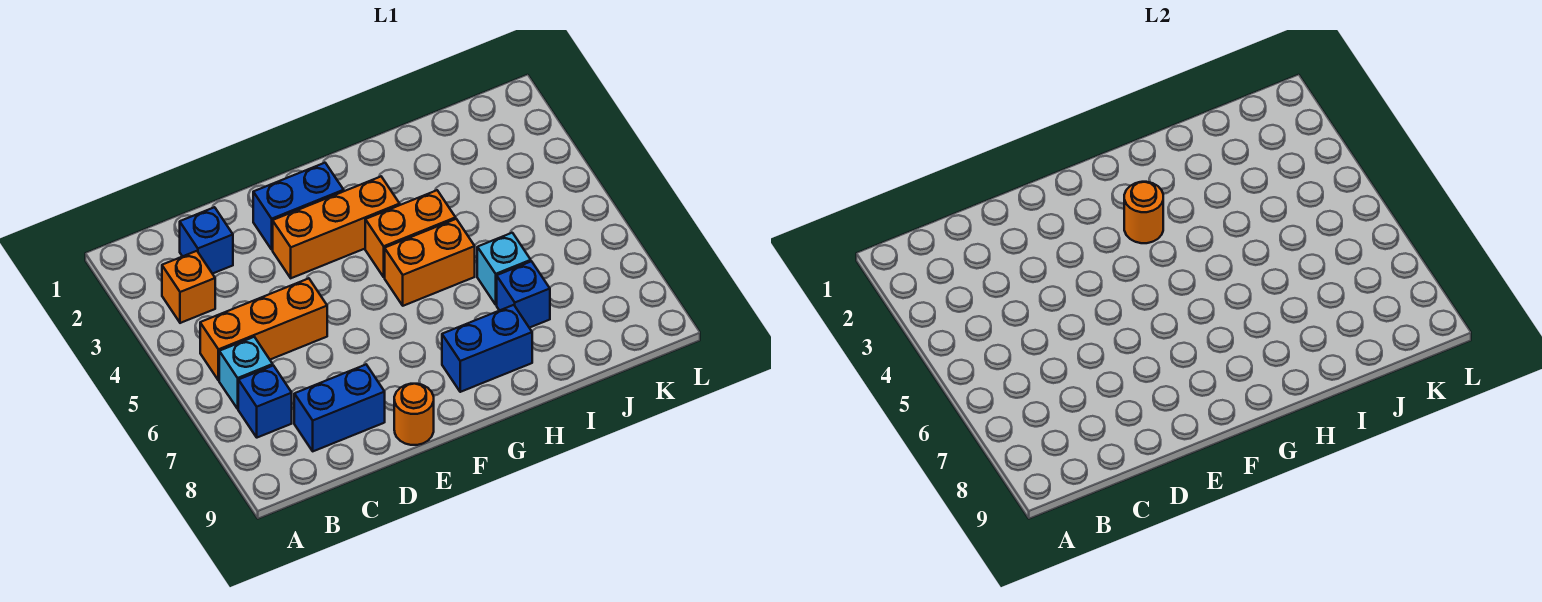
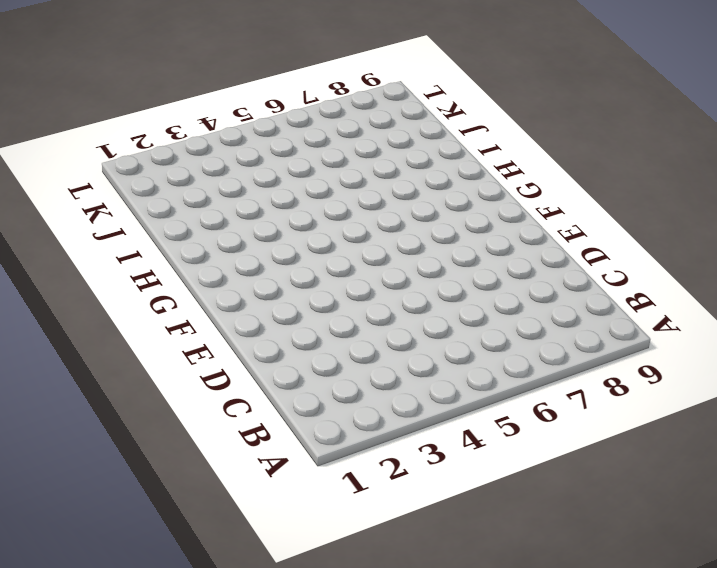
none -> orange 1x1 brick [162,251,215,323]
none -> orange 1x3 brick [200,278,327,380]
none -> cyan 1x1 brick [219,337,273,409]

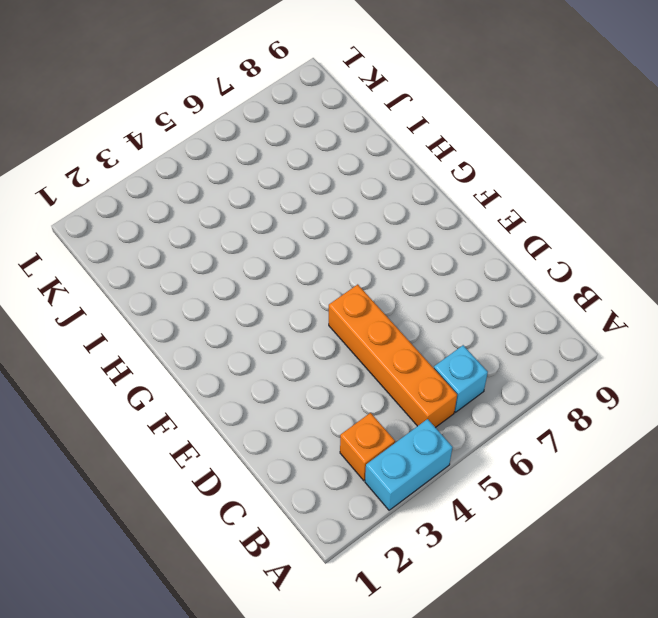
cyan 1x2 brick [365,419,453,510] -> none
orange 1x4 brick [329,284,457,428] -> orange 1x3 brick [200,278,327,380]
none -> blue 1x1 brick [238,366,292,438]
none -> blue 1x1 brick [180,207,233,274]
none -> blue 1x2 brick [294,365,385,451]

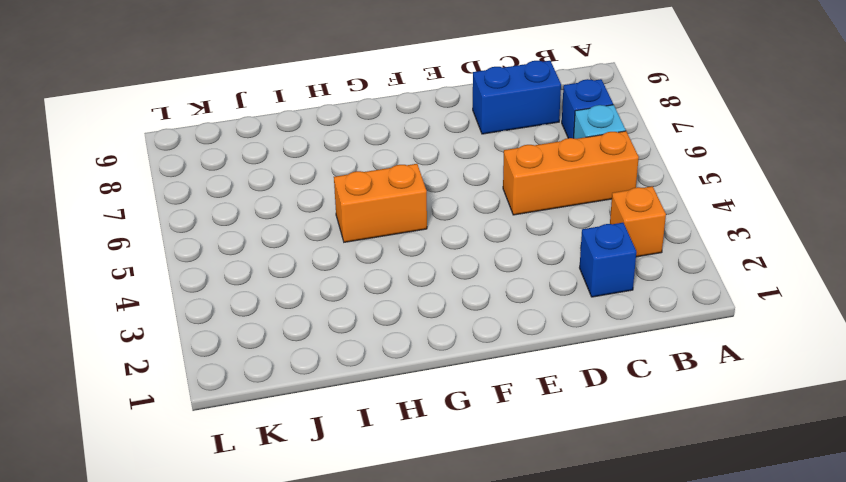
none -> blue 1x2 brick [253,163,344,250]
none -> orange 1x3 brick [273,177,400,278]
none -> orange 1x1 round brick [394,384,434,445]

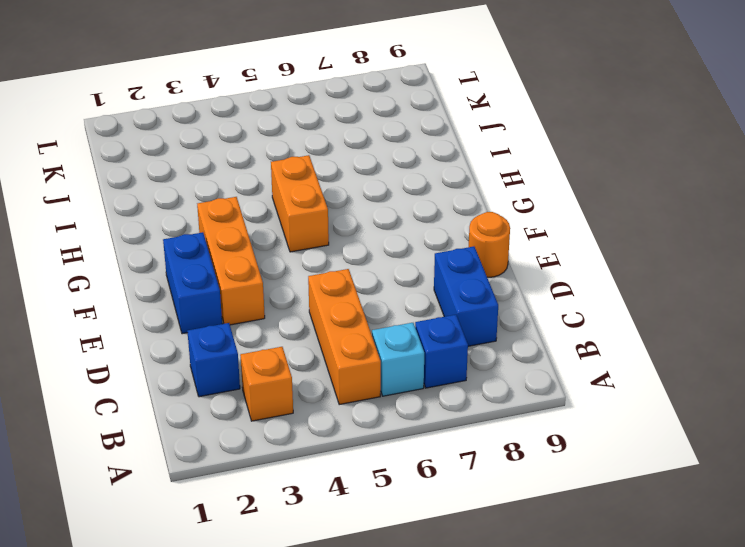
none -> orange 1x2 brick [365,190,456,277]
none -> blue 1x2 brick [442,305,532,392]
none -> cyan 1x1 brick [477,233,531,305]

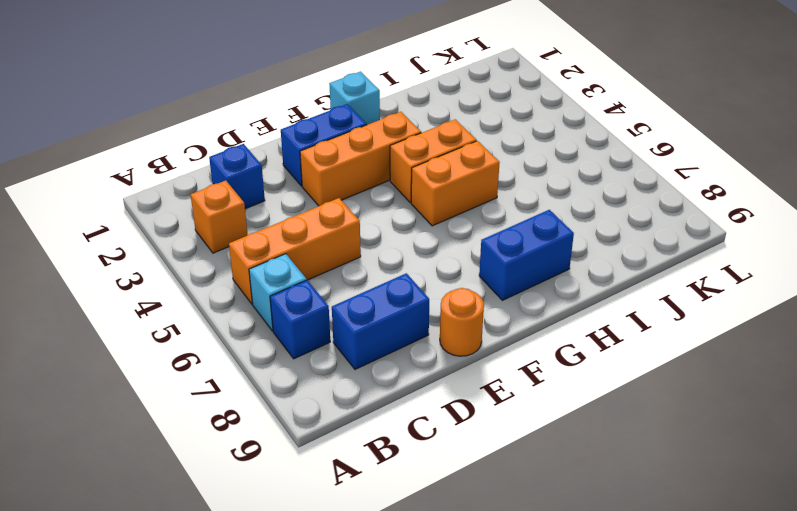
cyan 1x1 brick [329,72,380,125] -> cyan 1x1 brick moved to [477,233,531,305]
none -> blue 1x1 brick [497,261,550,328]
none -> orange 1x1 round brick [1124,182,1163,243]

